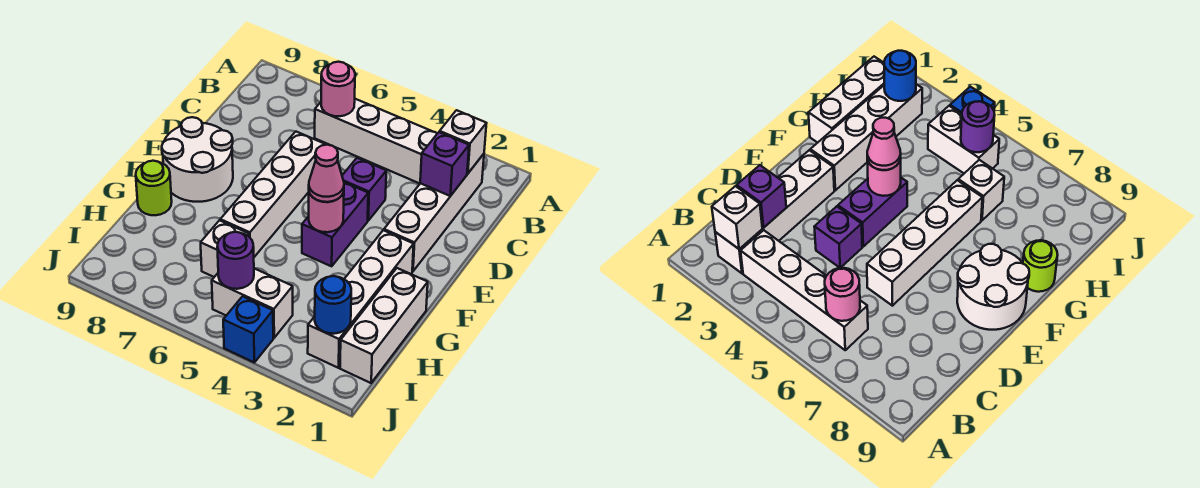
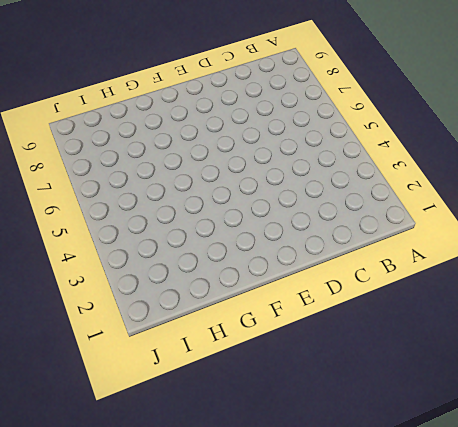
none -> white 1x4 brick [384,154,484,271]
none -> white 1x4 brick [315,99,437,184]
none -> purple 1x1 brick [342,158,386,221]

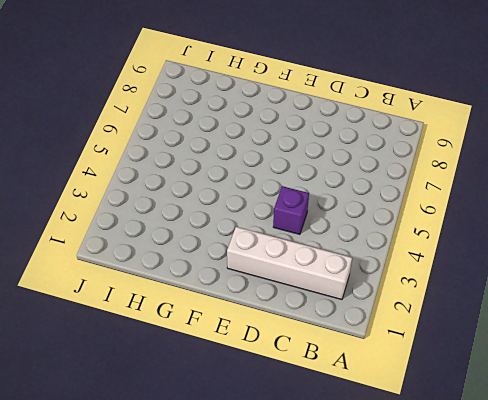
none -> white 1x4 brick [315,99,437,184]
none -> white 1x4 brick [220,132,325,257]
none -> purple 1x2 brick [302,182,368,266]

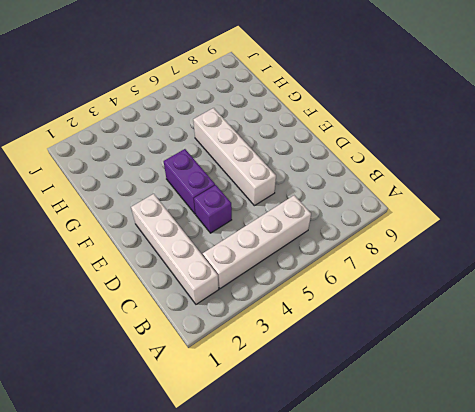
none -> white 2x2 round brick [162,117,233,202]
none -> white 1x4 brick [308,230,414,368]
none -> white 1x3 brick [340,268,428,383]

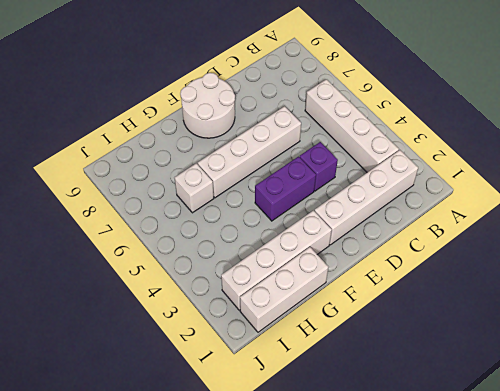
none -> lime 1x1 round brick [136,161,172,215]
none -> white 1x2 brick [212,268,293,338]
none -> blue 1x1 brick [223,296,273,362]

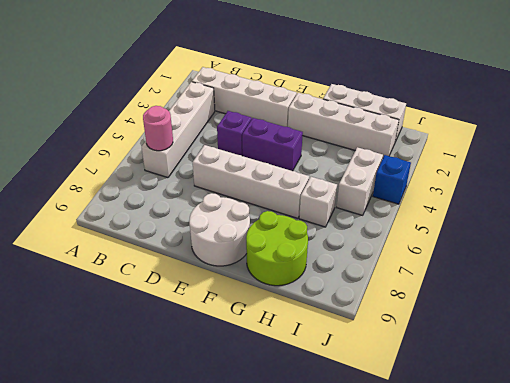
lime 2x2 round brick [246,211,308,286] -> lime 1x1 round brick [136,161,172,215]
none -> white 1x1 brick [440,110,487,174]
none -> purple 1x1 brick [420,132,469,196]
none -> pink 1x1 round brick [309,192,344,232]

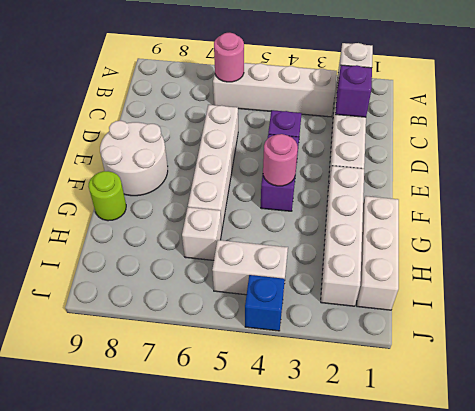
none -> blue 1x1 round brick [315,276,351,334]
none -> purple 1x1 round brick [217,232,254,289]
none -> pink 1x1 cone [309,145,344,202]

